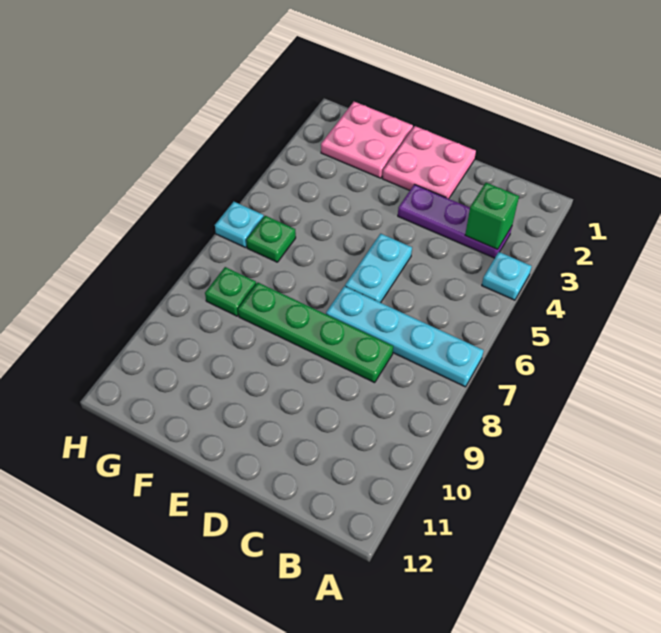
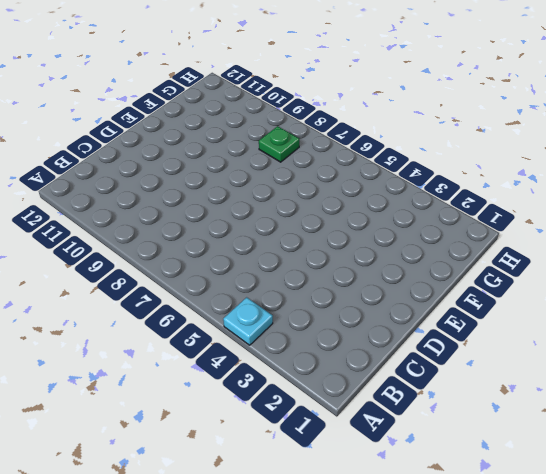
none -> cyan 1x4 plate [326,286,484,387]
none -> purple 1x3 plate [398,184,512,258]

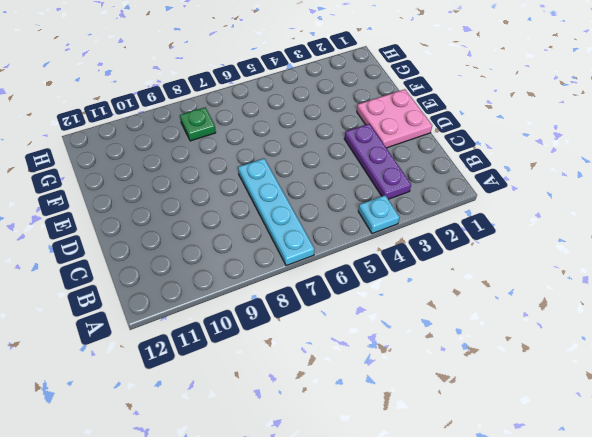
none -> green 1x4 plate [238,283,393,383]
none -> cyan 1x2 plate [345,234,412,303]

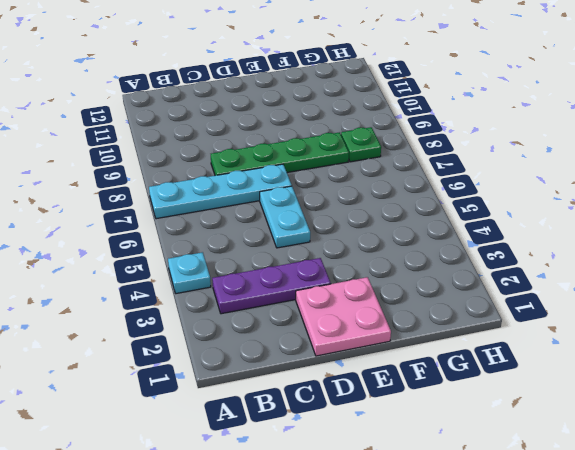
none -> pink 2x2 plate [321,102,413,178]
none -> green 1x1 plate [246,216,296,262]

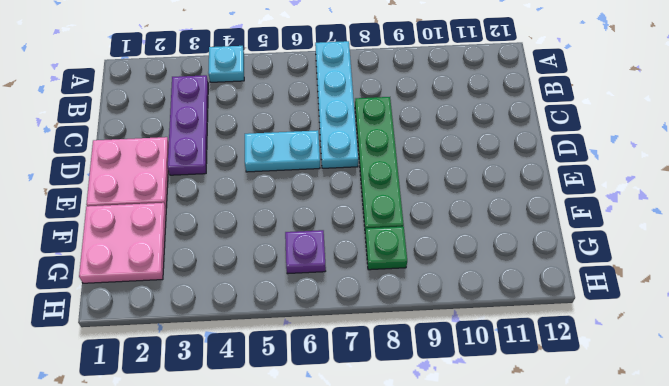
purple 1x1 plate [285,230,326,274] -> green 1x1 plate [246,216,296,262]
none -> cyan 1x1 plate [215,202,264,248]
none -> green 1x1 brick [465,183,519,249]

